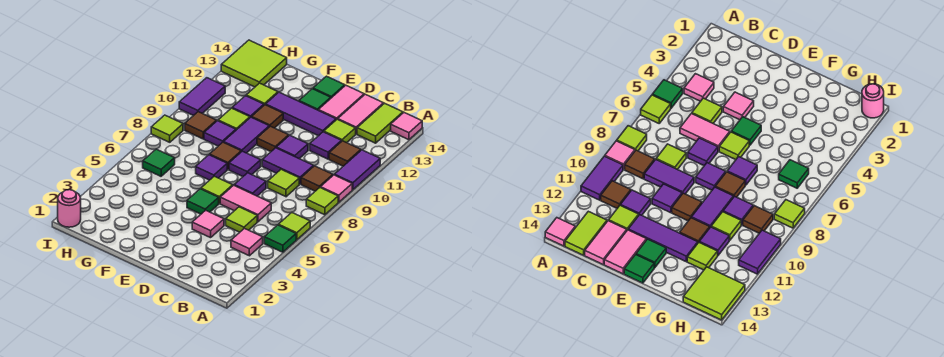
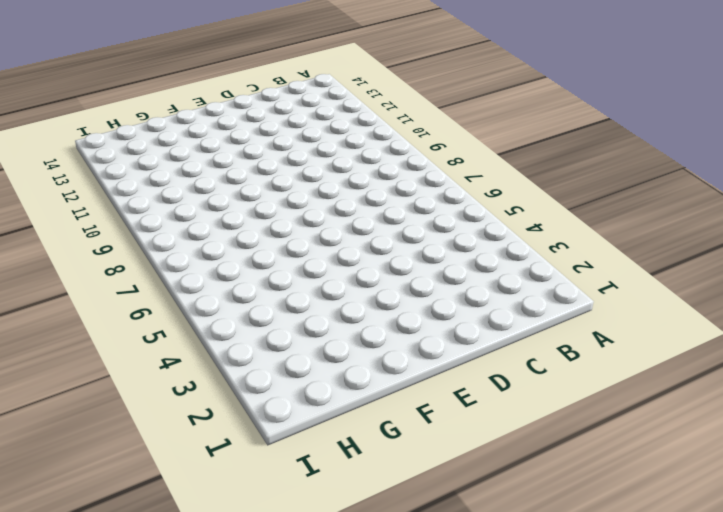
none -> green 1x1 tile [264,225,296,252]
none -> lime 1x1 tile [278,213,310,240]
none -> lime 1x1 tile [306,188,338,215]
none -> pink 1x1 tile [320,175,352,202]

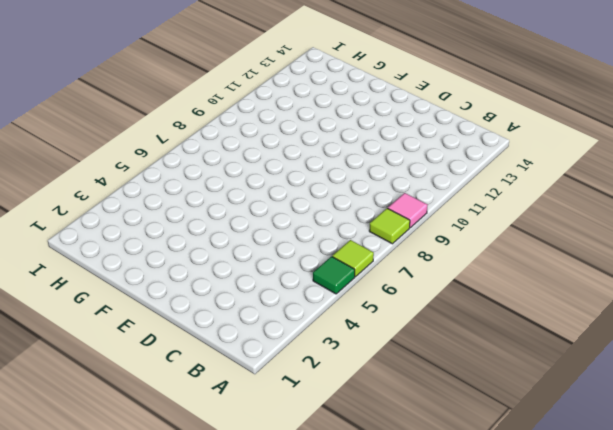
none -> purple 1x2 tile [334,150,380,190]
none -> pink 1x1 tile [391,113,422,140]
none -> pink 1x1 tile [231,228,263,256]
none -> brown 1x1 tile [301,166,333,191]

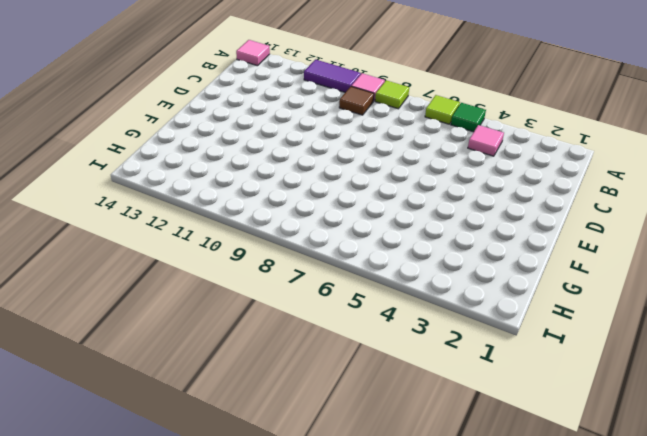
none -> brown 1x1 tile [329,141,361,166]
none -> lime 1x2 tile [357,103,403,143]
none -> lime 1x1 tile [226,207,257,232]
none -> pink 1x2 tile [220,185,271,222]

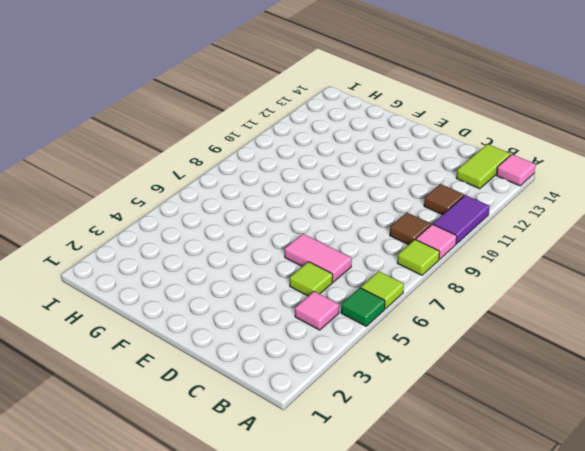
none -> lime 1x1 tile [268,169,299,197]
none -> purple 1x2 tile [262,148,314,184]
none -> purple 1x1 tile [310,132,342,159]
none -> lime 1x1 tile [324,119,356,143]

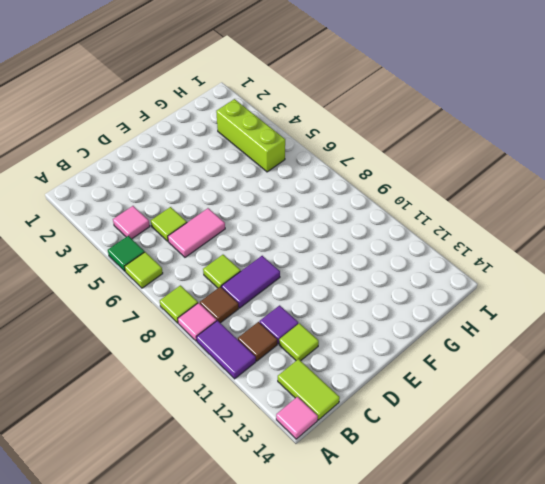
lime 1x3 brick [216,99,285,172] -> none
none -> pink 1x2 tile [338,94,384,134]
none -> pink 1x1 tile [192,210,224,238]
none -> purple 1x1 tile [234,173,266,196]
none -> purple 1x1 tile [276,135,308,159]

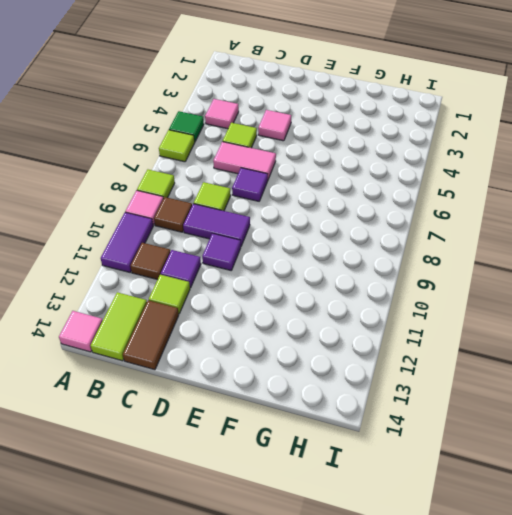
brown 1x2 tile [123,300,179,370] -> pink 1x2 tile [338,94,384,134]
none -> purple 1x3 tile [266,92,336,136]
none -> pink 1x2 tile [318,85,364,120]
none -> green 1x1 tile [187,189,219,214]
none -> lime 1x1 tile [201,176,233,203]

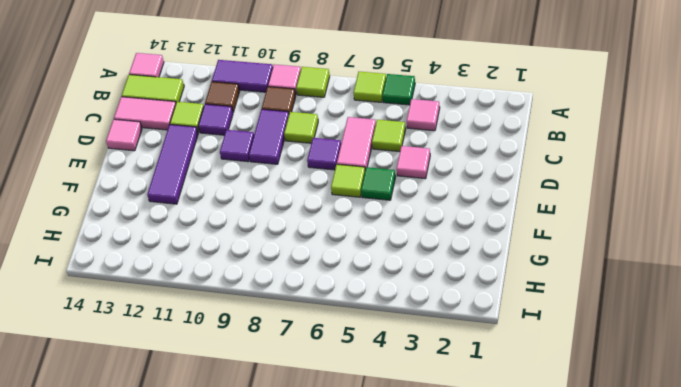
pink 1x1 tile [106,119,142,151] -> pink 1x2 tile [318,85,364,120]
none -> purple 1x1 tile [229,151,261,177]
none -> brown 1x1 tile [257,126,289,151]
none -> green 1x1 tile [299,89,331,110]
none -> green 1x1 tile [313,76,345,98]

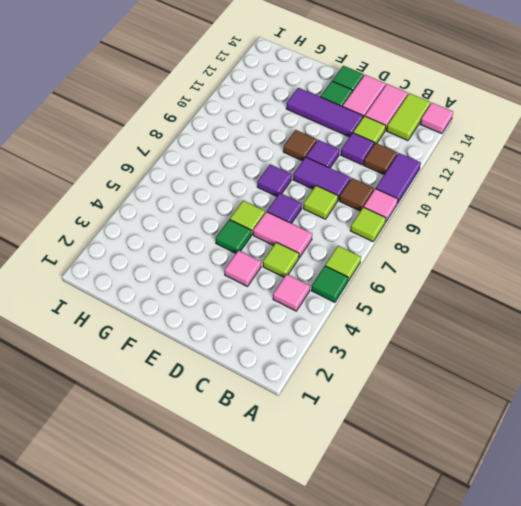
none -> purple 1x1 tile [196,155,227,180]
none -> brown 1x1 tile [210,142,241,170]
none -> purple 1x2 tile [224,117,269,153]
none -> brown 1x1 tile [252,105,283,128]

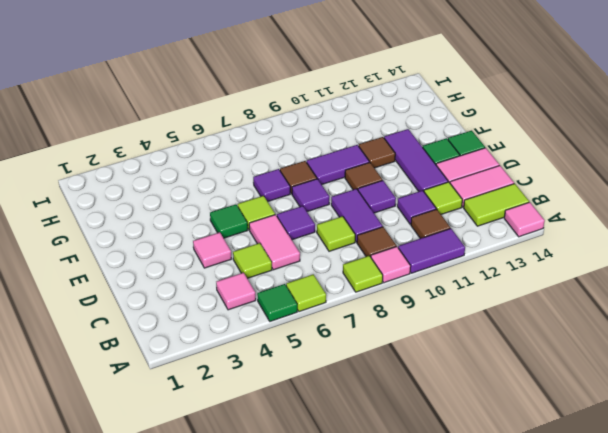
none -> purple 1x1 tile [204,121,236,146]
none -> lime 1x1 tile [218,108,250,130]
none -> purple 1x1 tile [232,96,264,117]
none -> lime 1x1 tile [246,83,278,105]

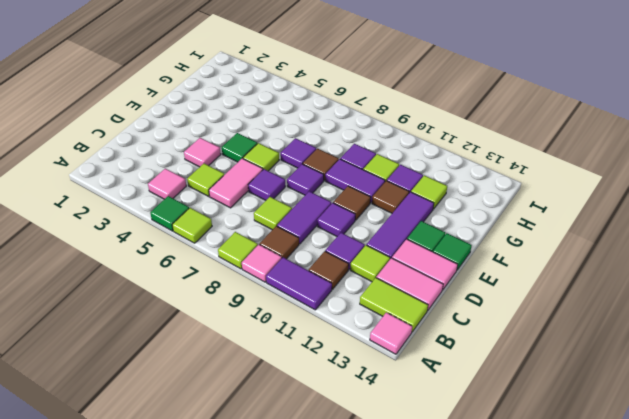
none -> green 1x1 tile [143,149,175,176]
none -> brown 1x1 tile [185,112,217,139]
none -> lime 2x2 tile [221,40,287,87]
none -> pink 1x1 round brick [58,190,81,227]

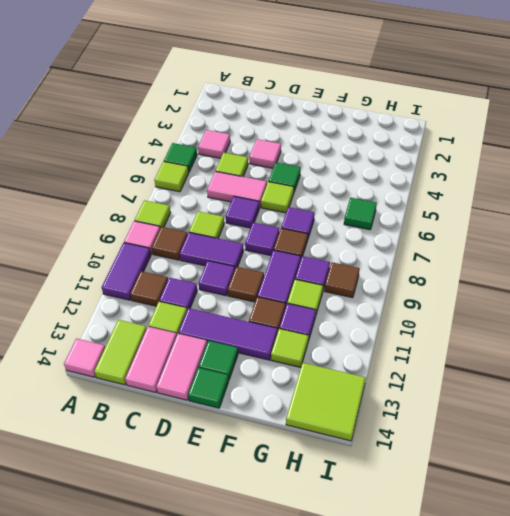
none -> pink 1x1 round brick [58,190,81,227]
none -> lime 1x1 tile [151,115,183,142]
none -> purple 1x2 tile [179,78,225,116]

